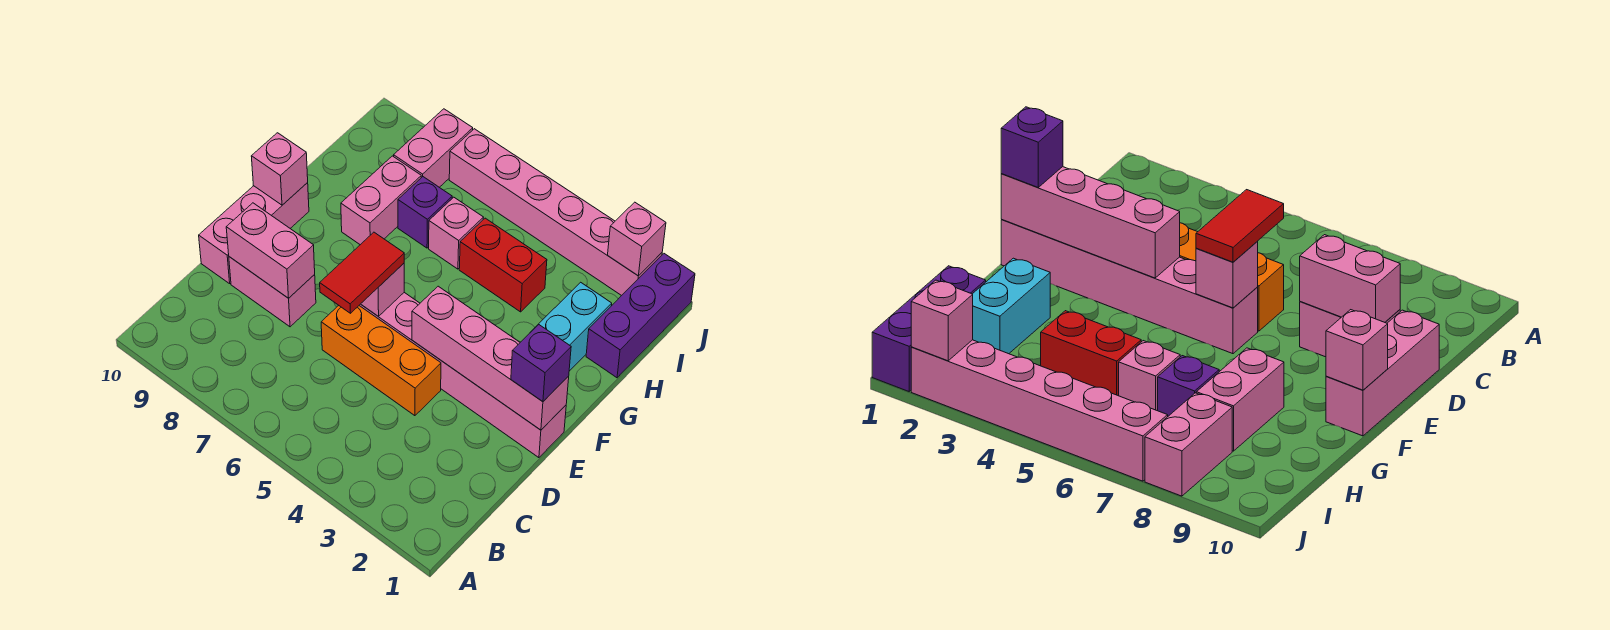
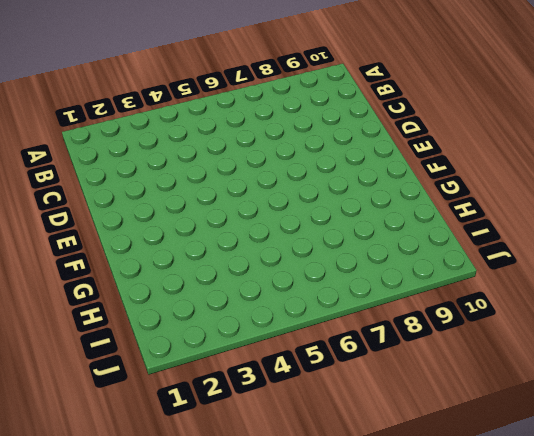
none -> orange 1x3 brick [321,306,441,416]
none -> pink 1x2 brick [229,257,316,327]
none -> pink 1x3 brick [199,183,309,284]

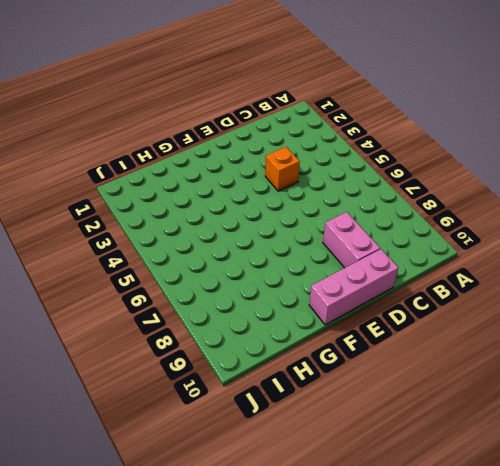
orange 1x1 brick [265,147,300,191] -> orange 1x3 brick [321,306,441,416]
none -> pink 1x6 brick [359,293,566,458]
none -> cyan 1x2 brick [530,282,612,371]
none -> pink 1x2 brick [341,156,421,245]

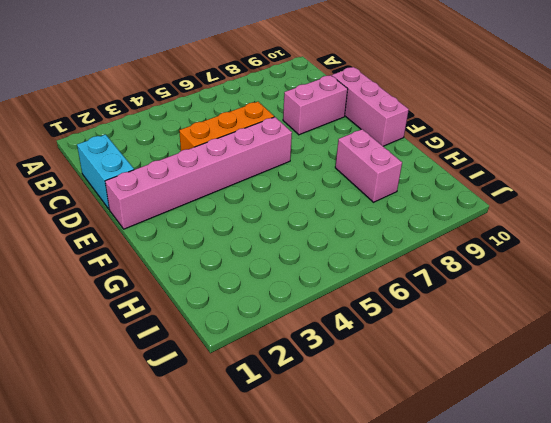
cyan 1x2 brick [77,134,134,209] -> cyan 1x2 brick moved to [530,282,612,371]
none -> purple 1x3 brick [586,254,695,378]
none -> red 1x2 brick [459,218,547,312]
none -> pink 1x1 brick [429,197,484,269]

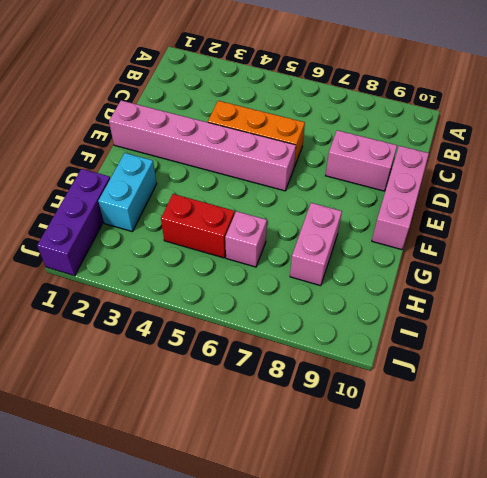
none -> purple 1x1 brick [398,177,452,248]
none -> pink 1x2 brick [394,109,473,187]
none -> pink 1x6 brick [449,129,662,296]

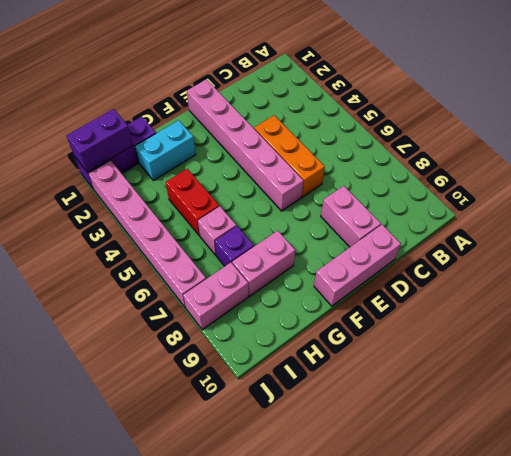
purple 1x2 brick [66,109,133,172] -> none
none -> pink 1x2 brick [226,203,315,298]
none -> pink 1x4 brick [412,286,569,430]
none -> pink 1x1 brick [361,263,404,316]

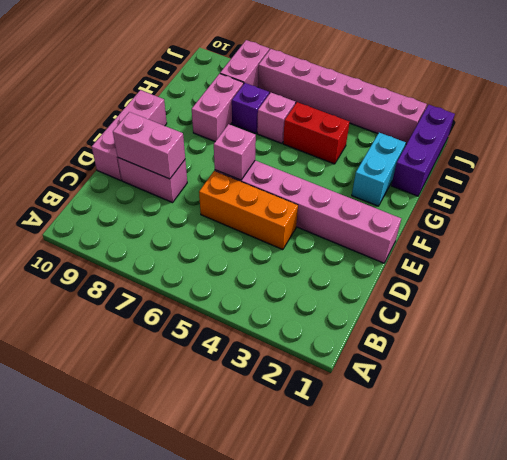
none -> pink 1x4 brick [412,286,569,430]
none -> pink 1x1 brick [251,133,308,205]
none -> pink 1x1 brick [608,202,666,276]

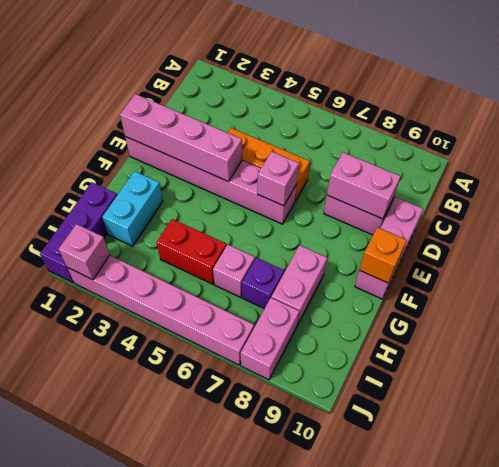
orange 1x1 brick [360,227,407,283] -> pink 1x1 brick [251,133,308,205]
none -> red 1x2 tile [320,232,404,313]
none -> purple 1x1 brick [511,325,571,402]

